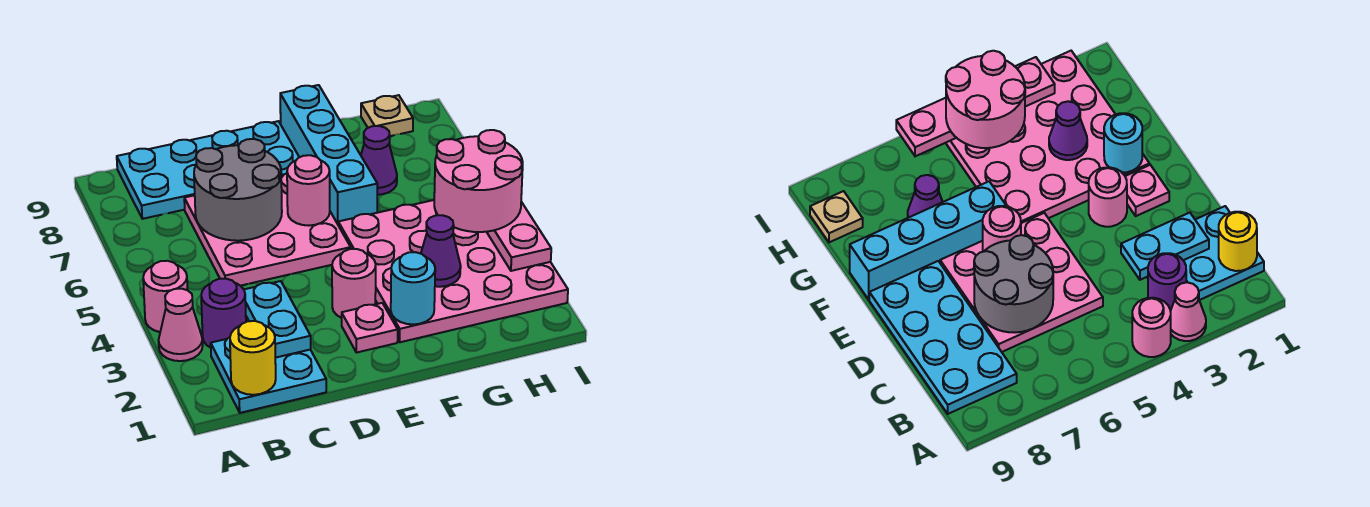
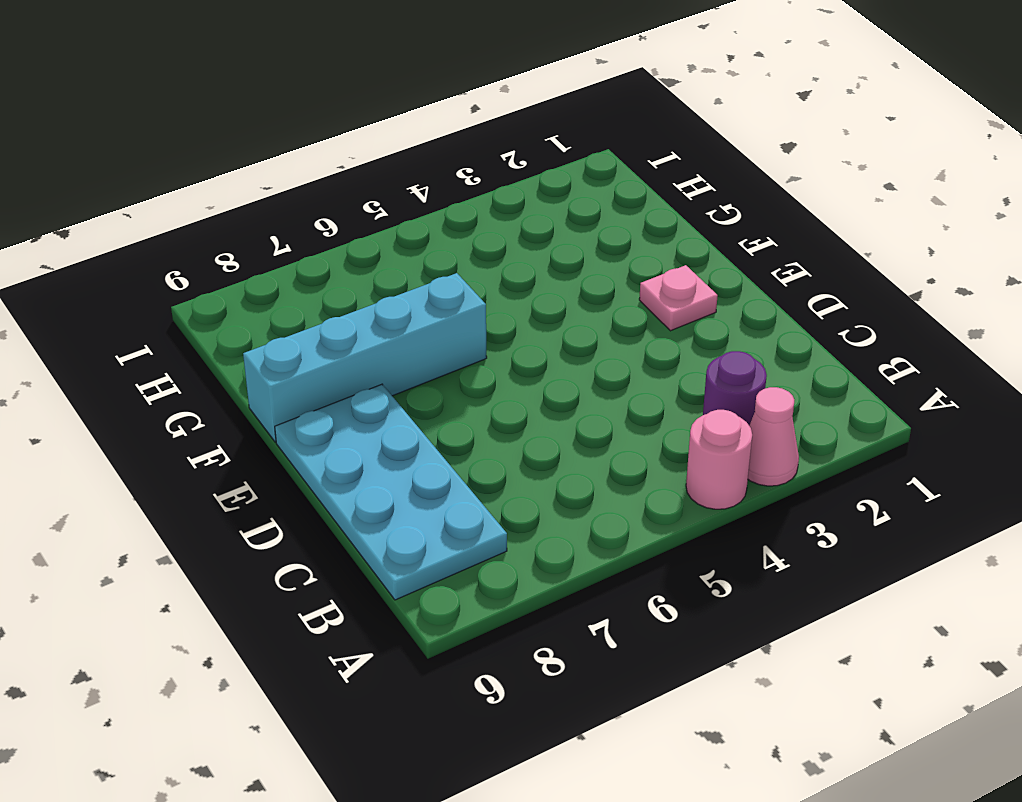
none -> cyan 2x2 plate [211,337,326,413]
none -> pink 3x3 plate [184,173,351,286]
none -> pink 1x1 round brick [332,249,376,318]

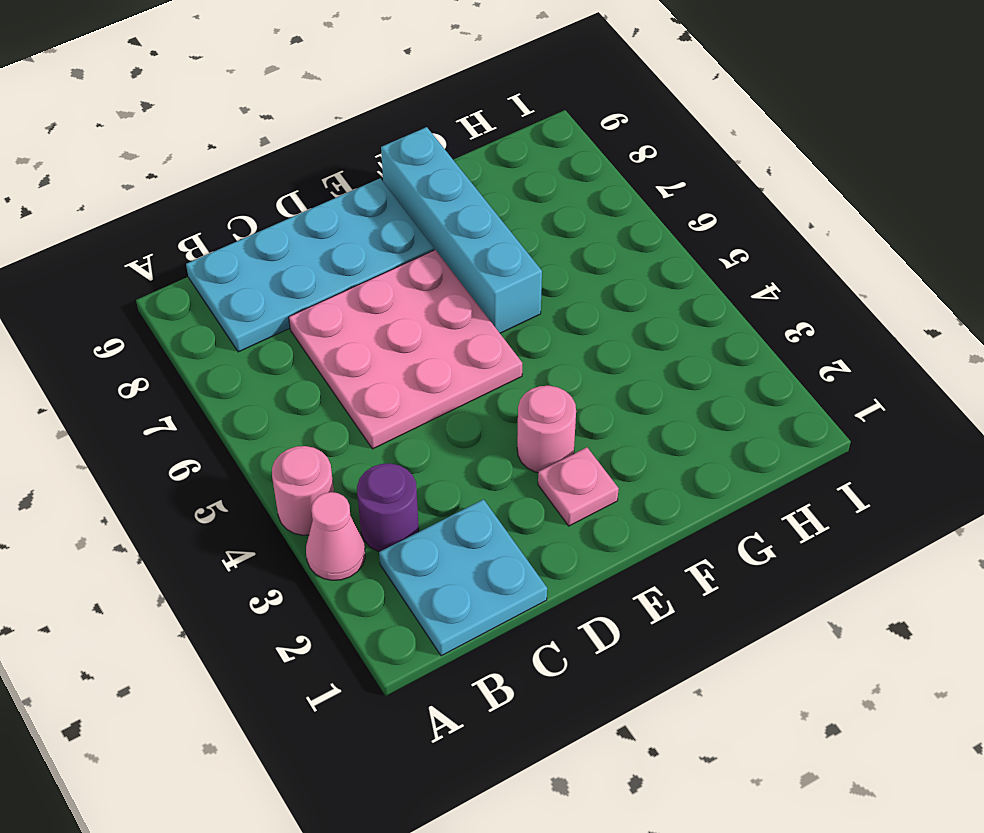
none -> pink 4x4 plate [338,200,568,342]
none -> purple 1x1 cone [361,126,397,195]
none -> tan 1x1 plate [361,95,413,136]

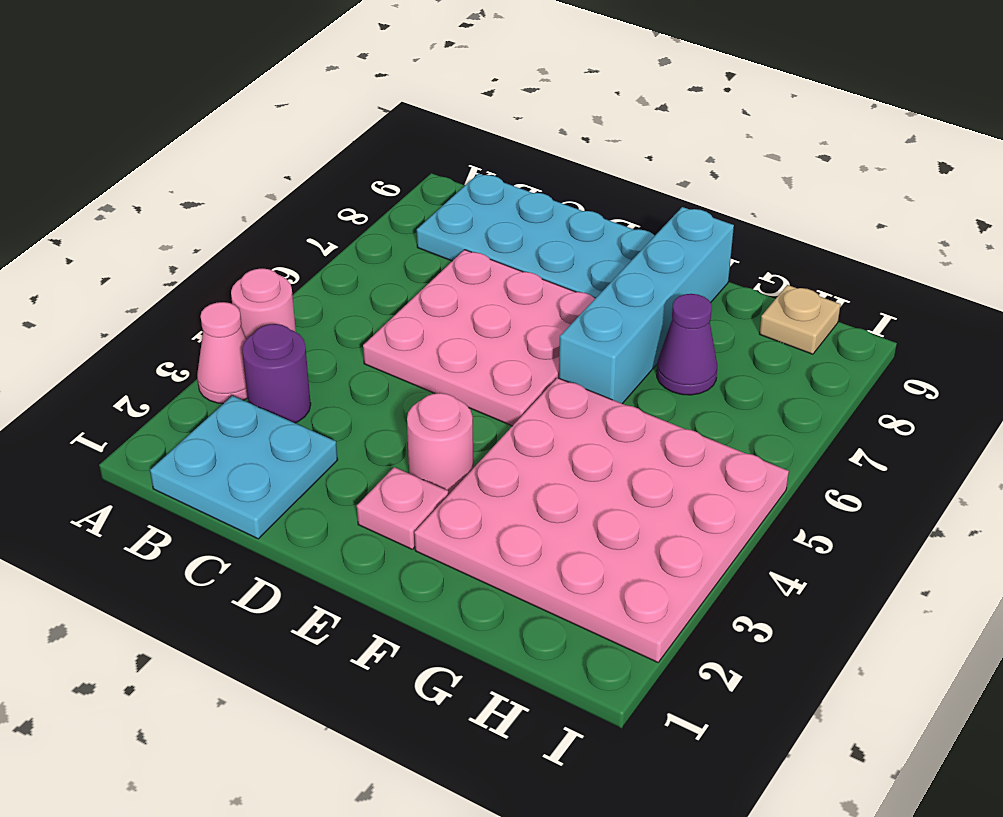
none -> yellow 1x1 round brick [230,321,276,395]
none -> cyan 1x2 plate [244,281,311,358]
none -> grey 2x2 round brick [194,139,282,241]

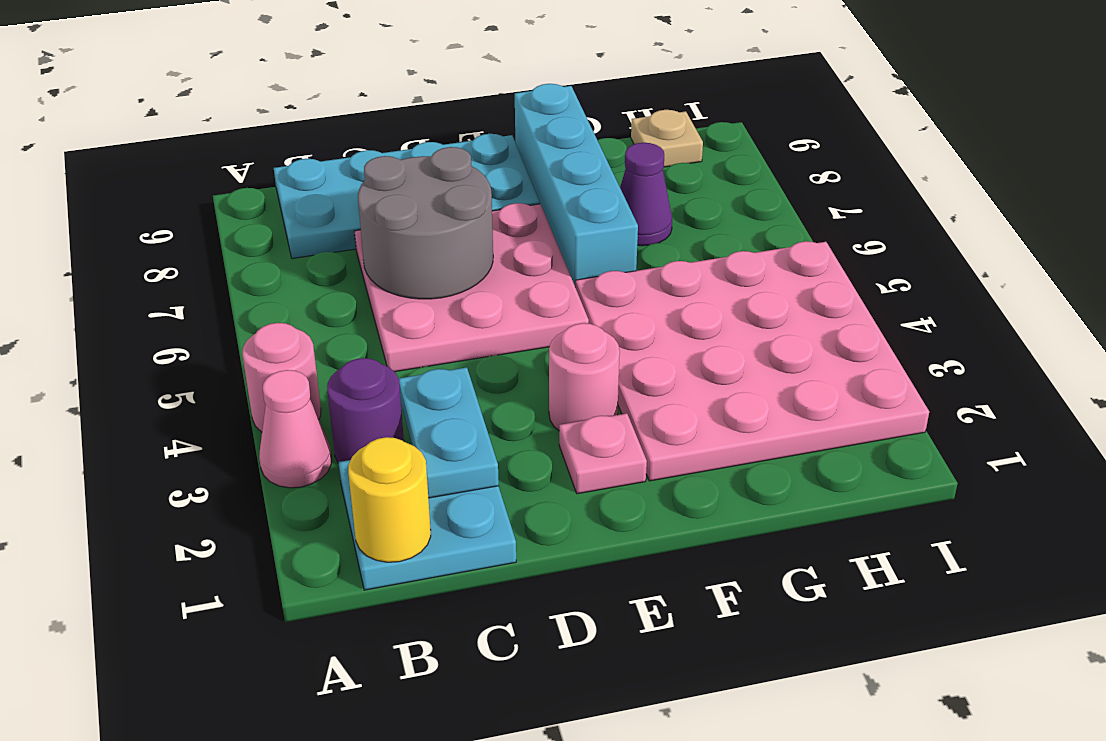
none -> pink 1x1 round brick [287,155,330,226]
none -> cyan 1x1 round brick [391,252,435,324]
none -> purple 1x1 cone [421,215,461,287]

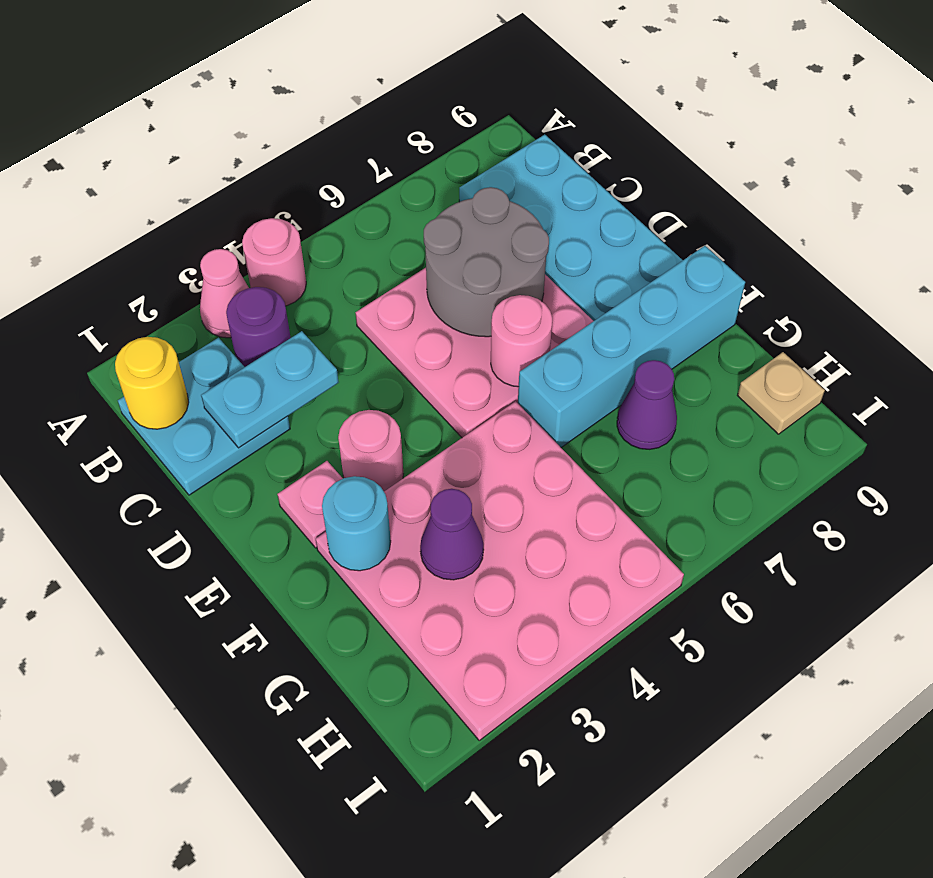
none -> pink 1x4 plate [487,202,551,271]
none -> pink 2x2 round brick [434,130,523,232]

